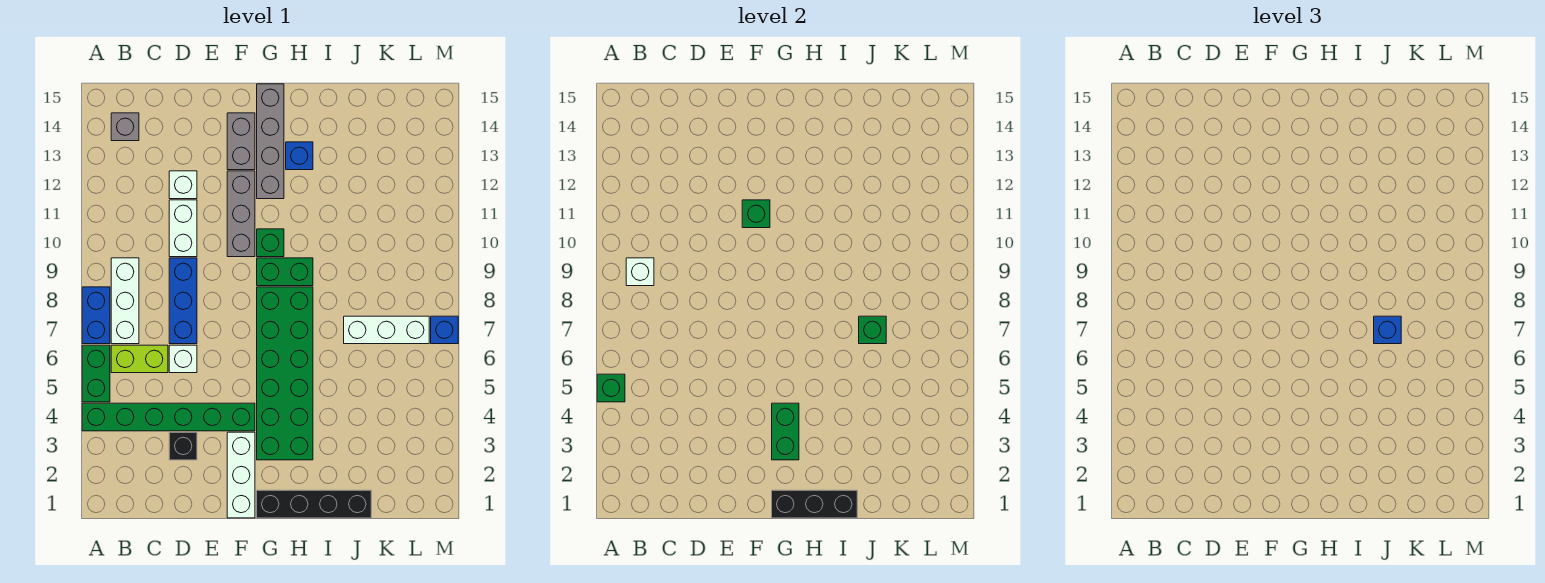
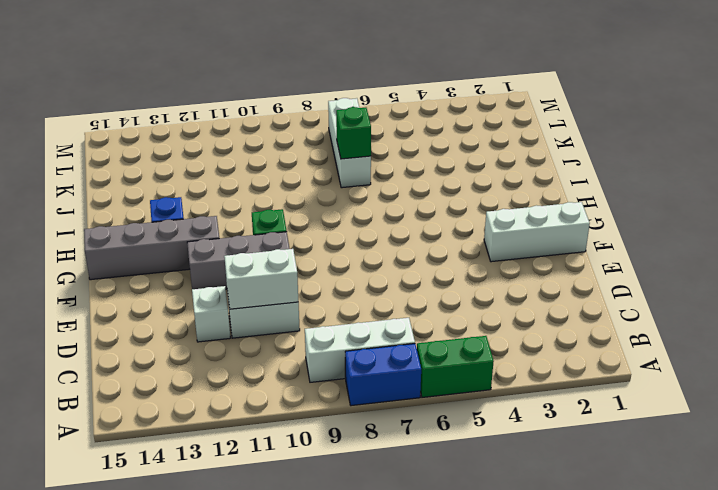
white 1x2 brick [224,249,298,309] -> none
none -> green 1x6 brick [82,403,255,431]
none -> lime 1x2 brick [111,345,168,373]
none -> grey 1x1 brick [111,113,139,141]

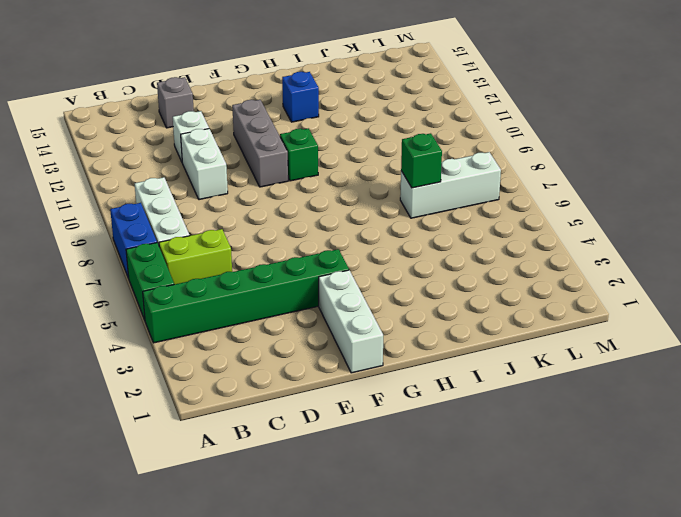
grey 1x1 brick [157,77,194,128] -> grey 1x1 brick moved to [111,113,139,141]
none -> black 1x1 brick [169,432,197,460]
none -> white 1x1 brick [169,345,197,373]
none -> blue 1x3 brick [169,258,197,344]

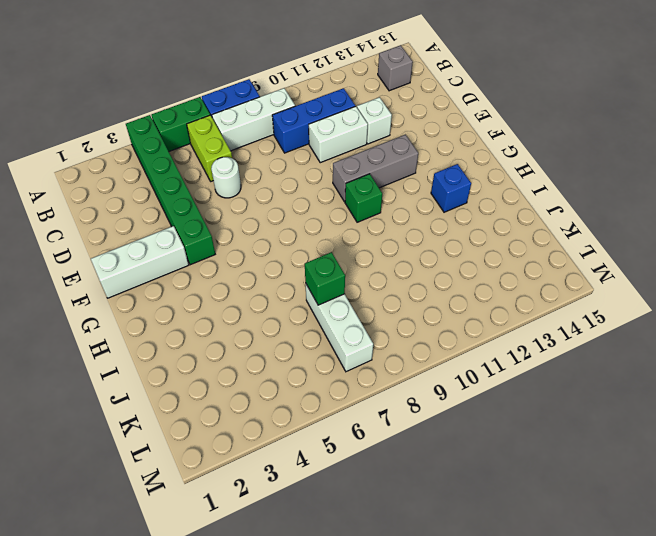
blue 1x3 brick [272,88,355,153] -> blue 1x3 brick moved to [169,258,197,344]
white 1x1 round brick [211,157,241,198] -> white 1x1 brick [169,345,197,373]
none -> black 1x1 brick [169,432,197,460]
none -> grey 1x2 brick [227,113,255,170]
none -> black 1x4 brick [257,490,371,518]

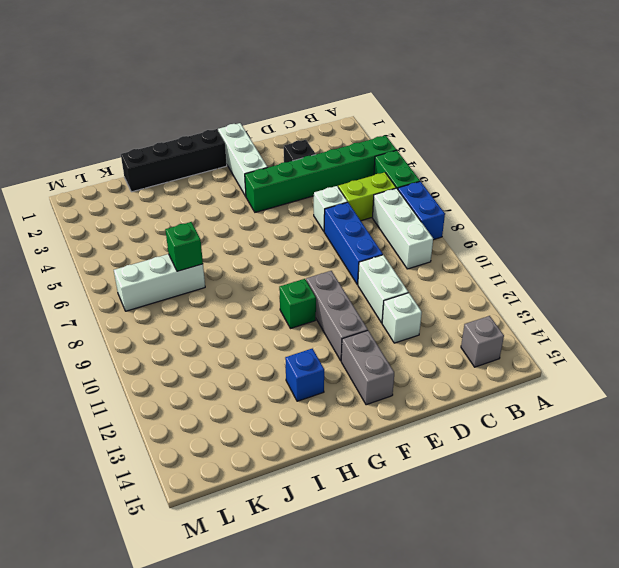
none -> green 2x6 brick [257,287,313,460]
none -> green 1x2 brick [257,258,313,286]
none -> grey 1x4 brick [257,84,284,199]

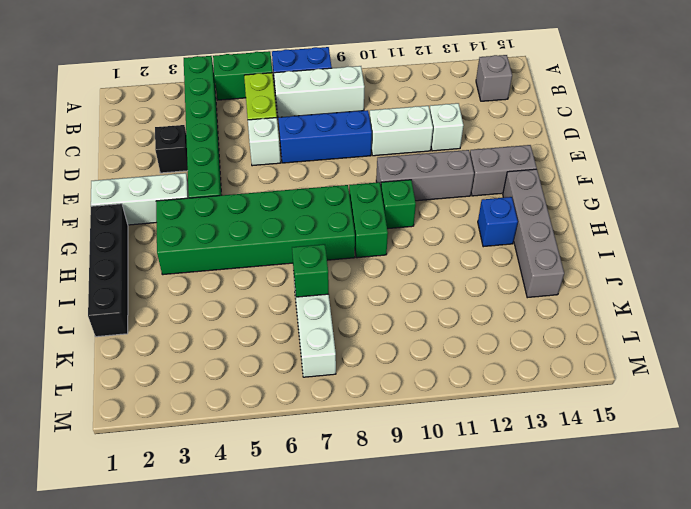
grey 1x4 brick [503,169,564,298] -> grey 1x4 brick turned to [257,84,284,199]
none -> blue 1x1 brick [431,316,458,344]
none -> green 1x1 brick [597,374,625,402]
none -> white 1x1 brick [626,258,654,286]

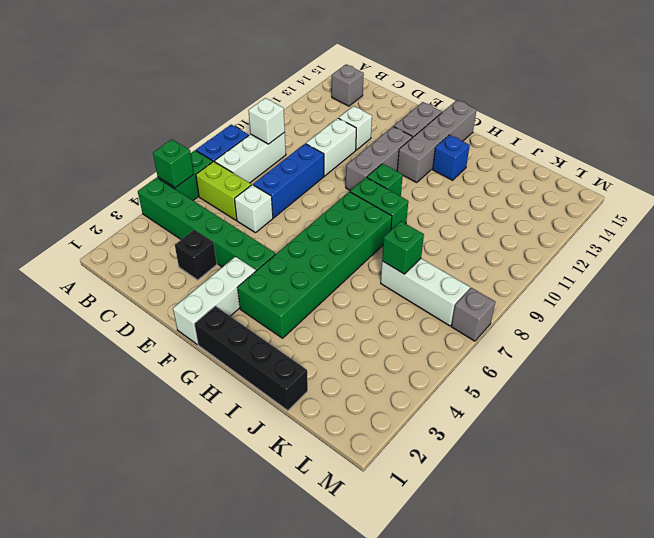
grey 1x1 brick [451,288,495,341] -> blue 1x1 brick [431,316,458,344]
none -> green 1x1 brick [742,200,770,228]
none -> black 1x3 brick [772,490,857,518]
none -> green 1x2 brick [772,403,799,460]

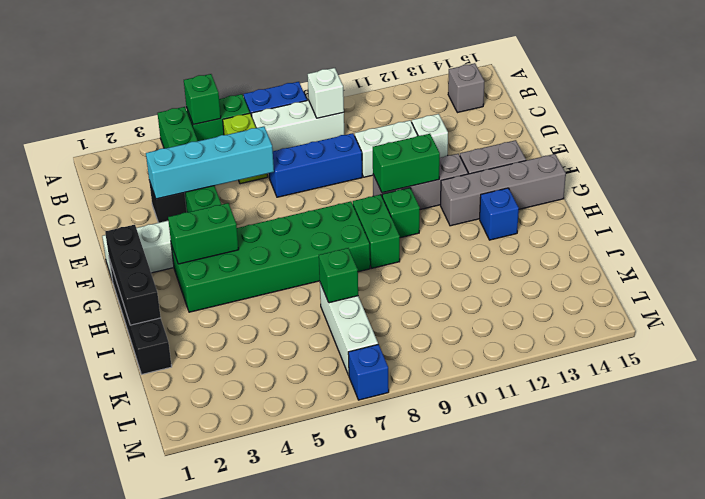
cyan 1x4 brick [146,127,274,199] -> none
green 1x2 brick [373,134,440,193] -> green 1x1 brick [742,200,770,228]
none -> white 1x1 brick [169,345,197,373]
none -> blue 1x1 brick [1374,316,1401,344]

